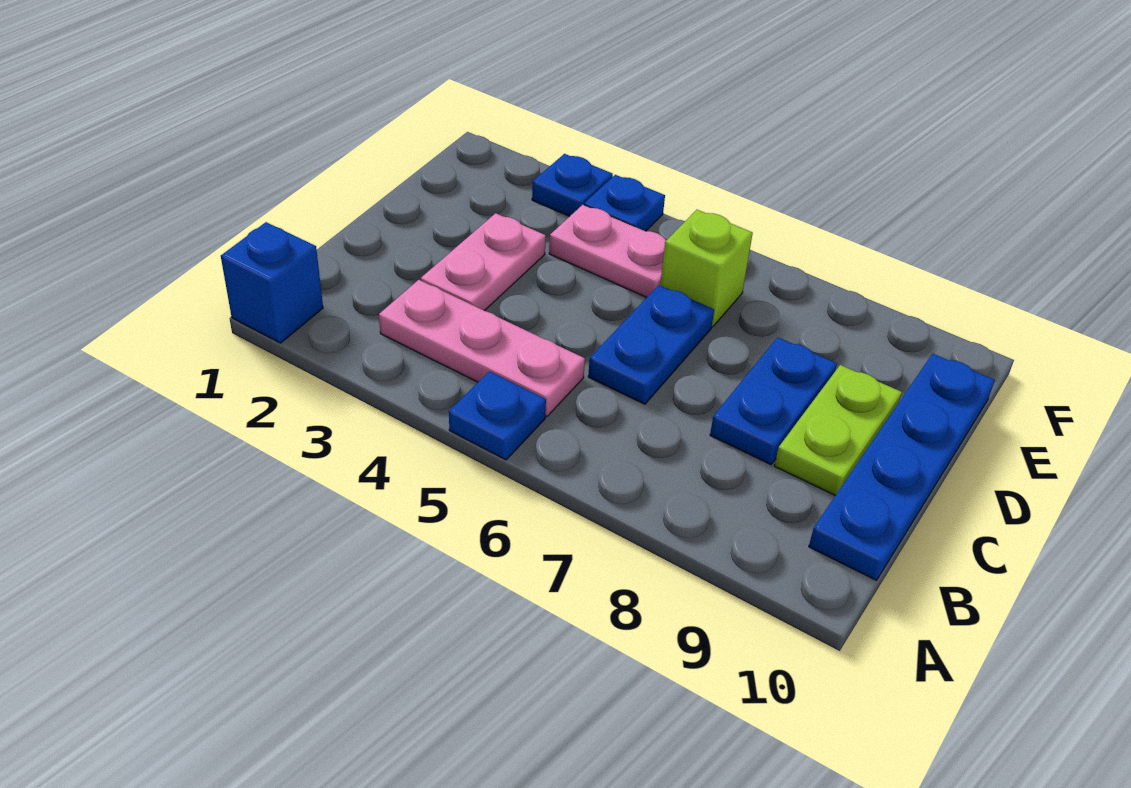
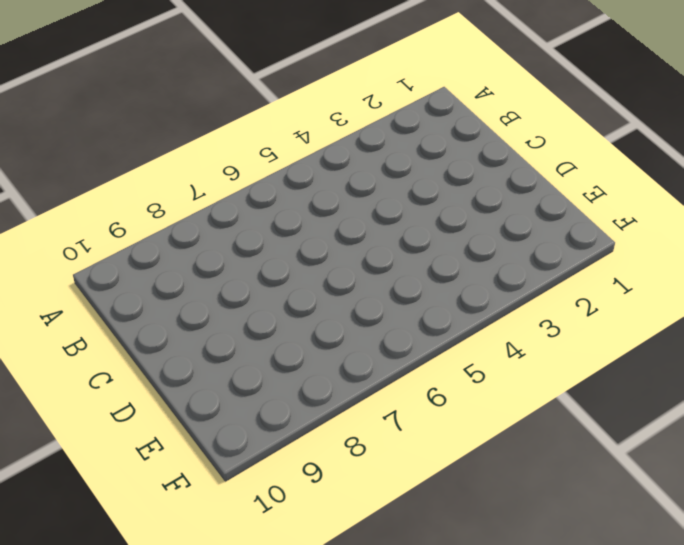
none -> blue 1x1 brick [221,222,323,343]
none -> blue 1x1 plate [449,371,546,460]
none -> pink 1x3 plate [379,280,585,416]

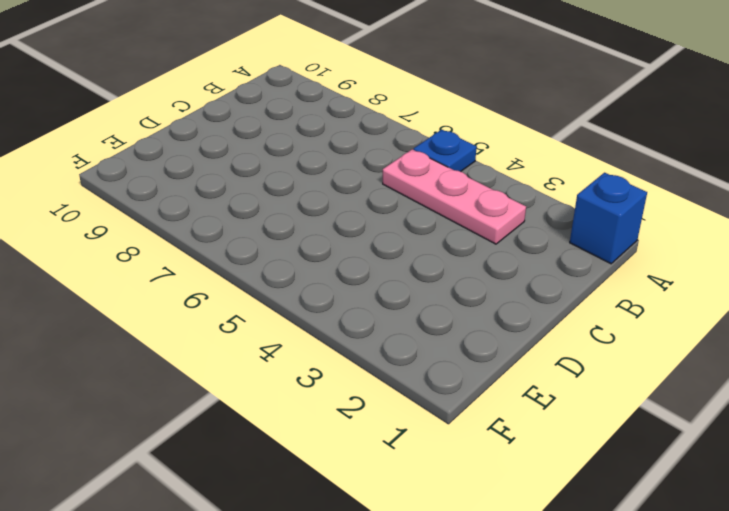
none -> blue 1x4 plate [809,354,995,580]
none -> pink 1x2 plate [421,213,546,311]
none -> blue 1x2 plate [588,285,714,404]

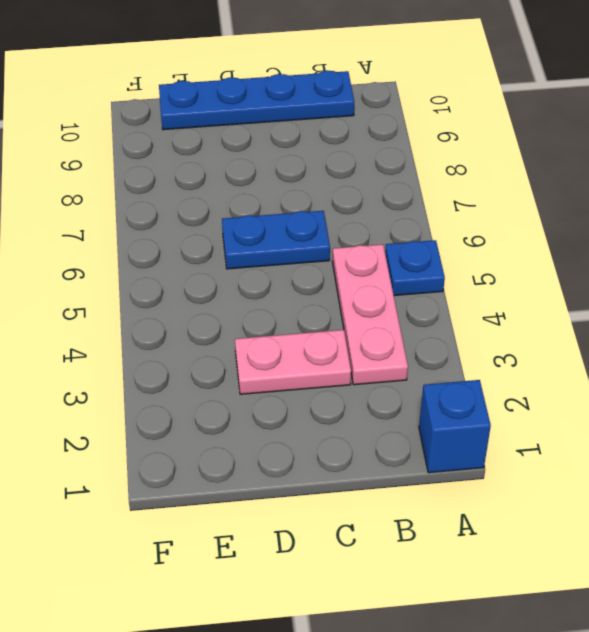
none -> blue 1x2 plate [710,337,837,465]
none -> lime 1x2 plate [775,365,902,495]
none -> pink 1x2 plate [549,205,666,297]

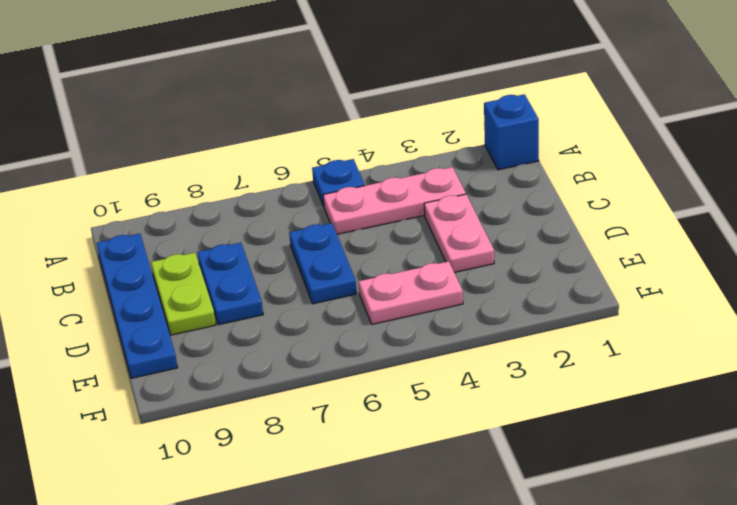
none -> lime 1x1 brick [660,210,753,327]
none -> blue 1x1 plate [532,154,613,216]
none -> blue 1x1 plate [584,175,665,231]

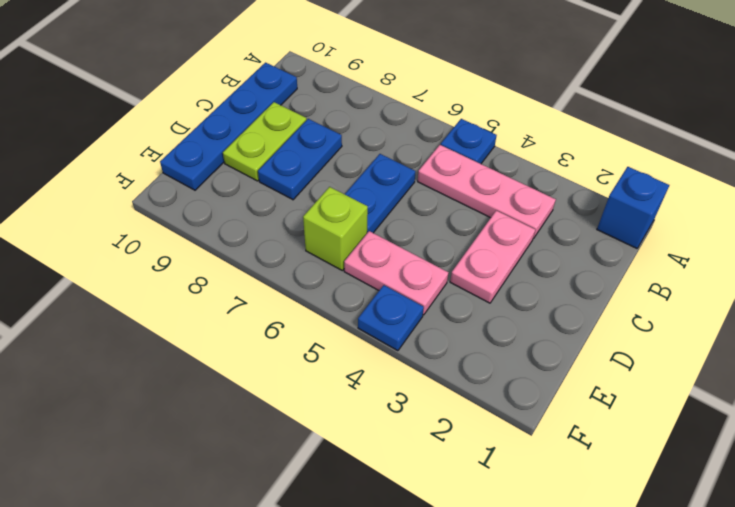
none -> blue 1x1 plate [532,154,613,216]

